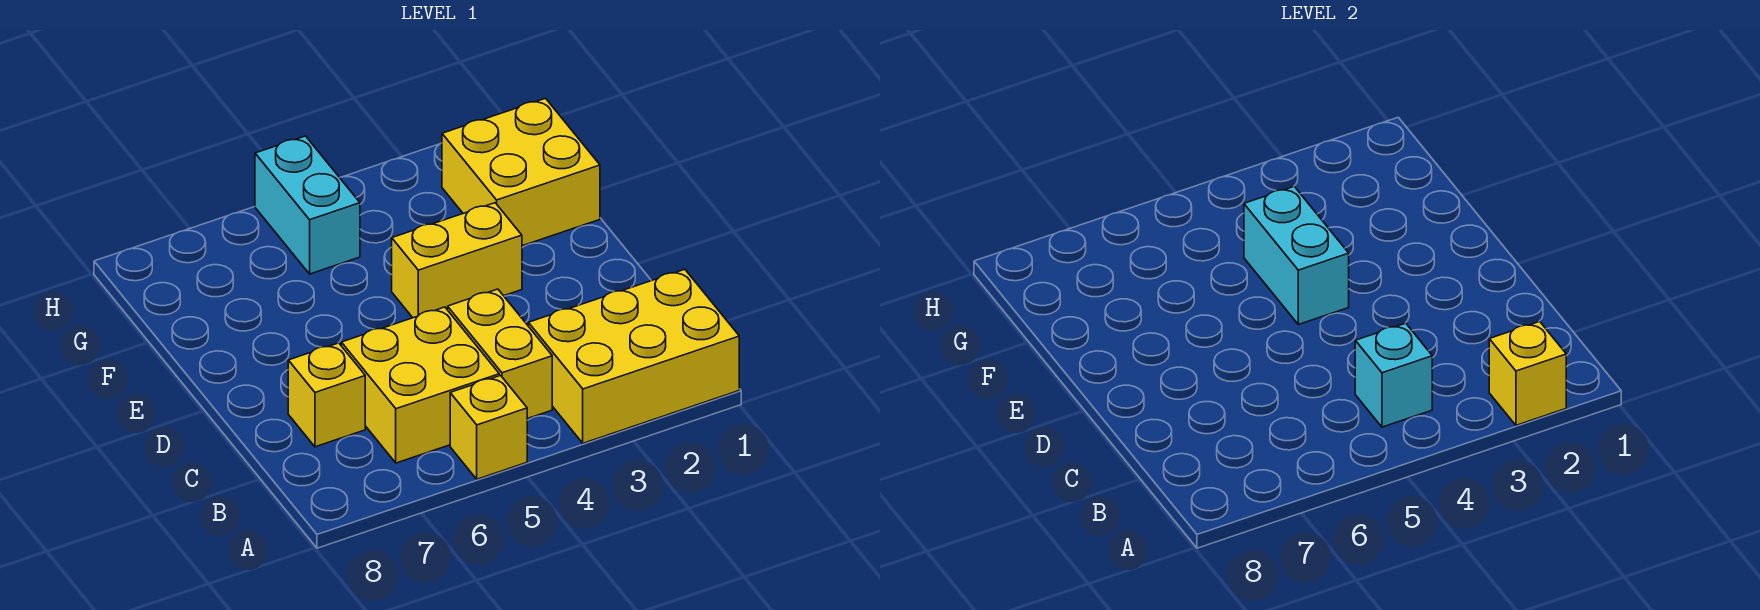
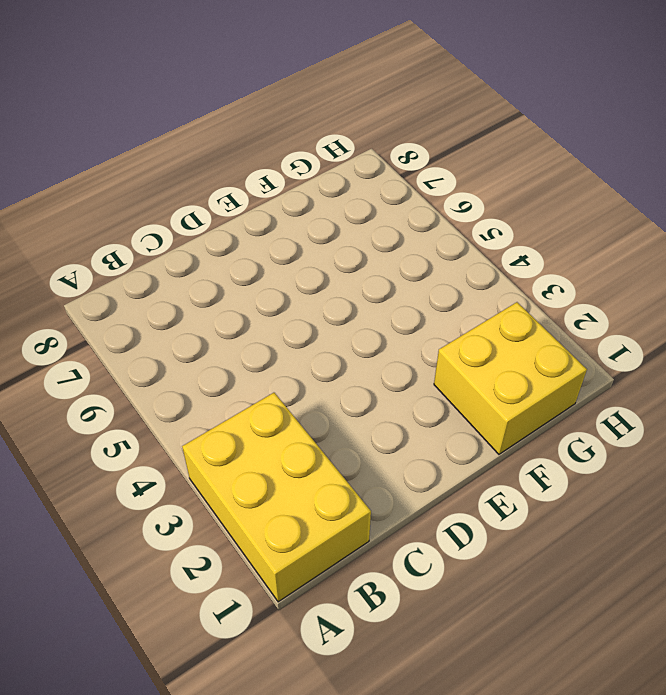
none -> yellow 1x1 brick [450,376,527,479]
none -> yellow 1x2 brick [448,289,552,419]

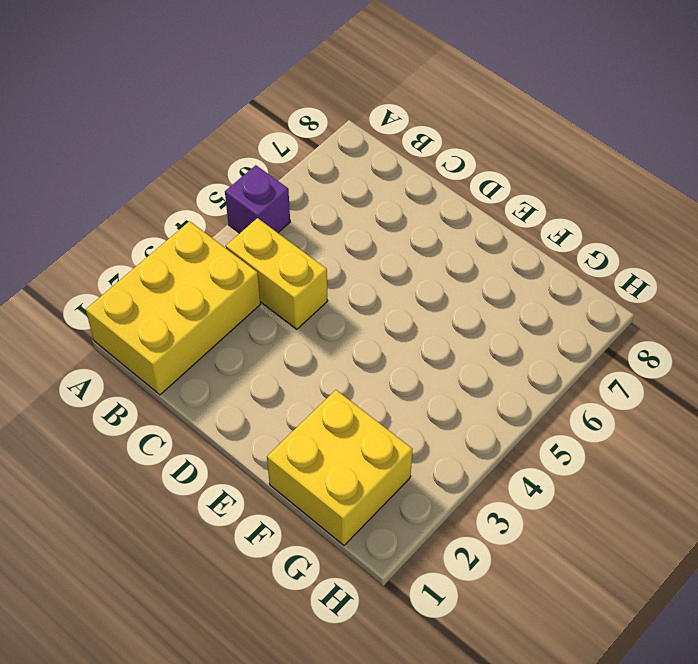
purple 1x1 brick [225,165,290,233] -> yellow 1x1 brick [450,376,527,479]
none -> yellow 2x2 brick [341,307,499,463]
none -> yellow 1x1 brick [288,343,365,447]

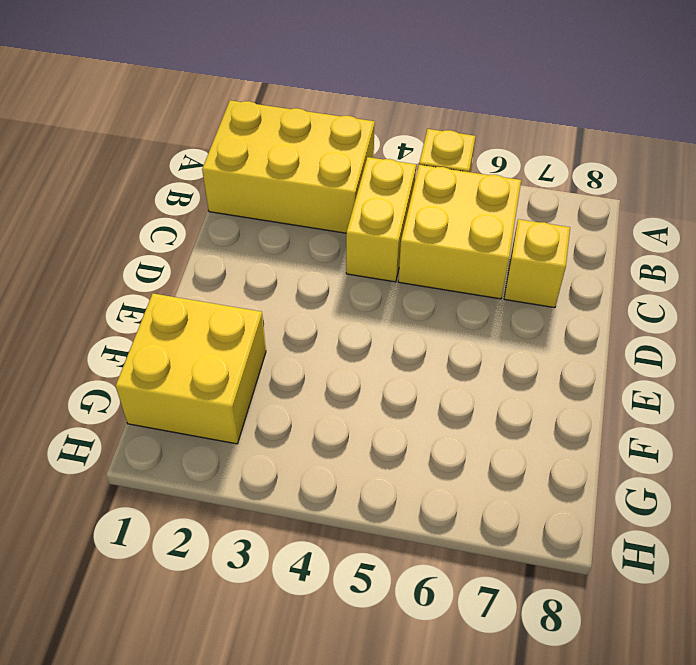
none -> yellow 1x2 brick [392,203,522,318]
none -> cyan 1x2 brick [255,136,360,274]

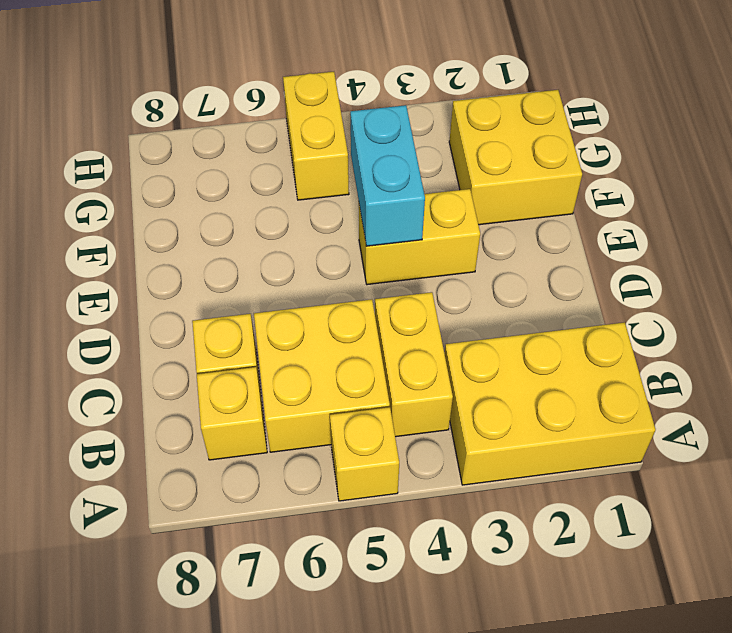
yellow 1x1 brick [197,367,267,460] -> yellow 1x1 brick moved to [1489,322,1566,425]
yellow 1x2 brick [283,72,349,200] -> cyan 1x2 brick [255,136,360,274]
none -> cyan 1x1 brick [1355,323,1432,427]

